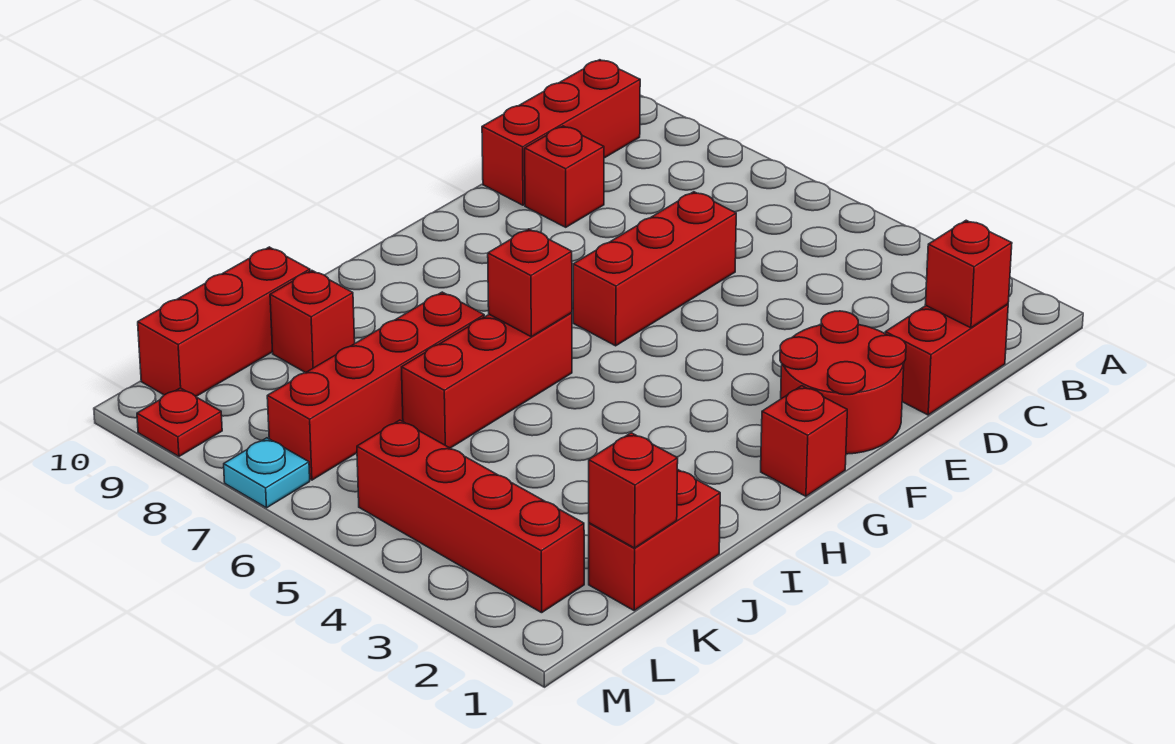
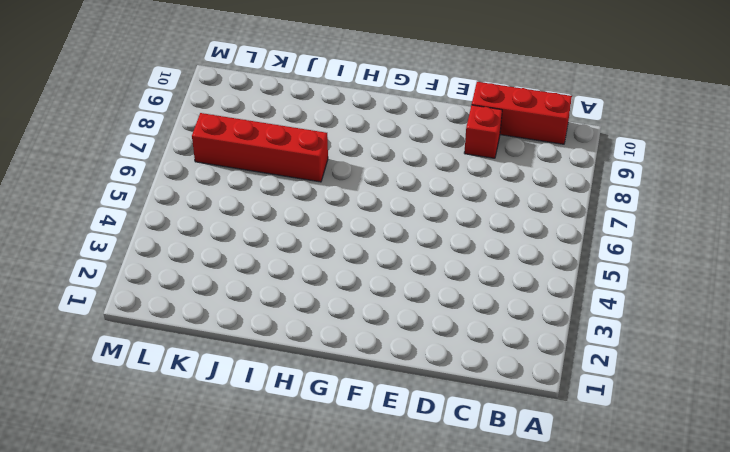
none -> red 1x2 brick [885,304,1008,415]
none -> red 1x3 brick [573,192,736,346]
none -> red 2x2 round brick [780,311,906,454]

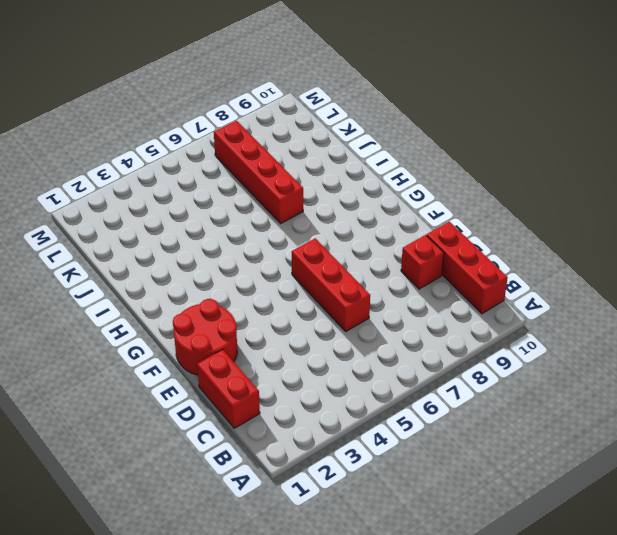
none -> red 1x1 brick [761,386,847,496]
none -> red 1x3 brick [402,313,572,448]
none -> red 1x2 brick [589,469,720,610]

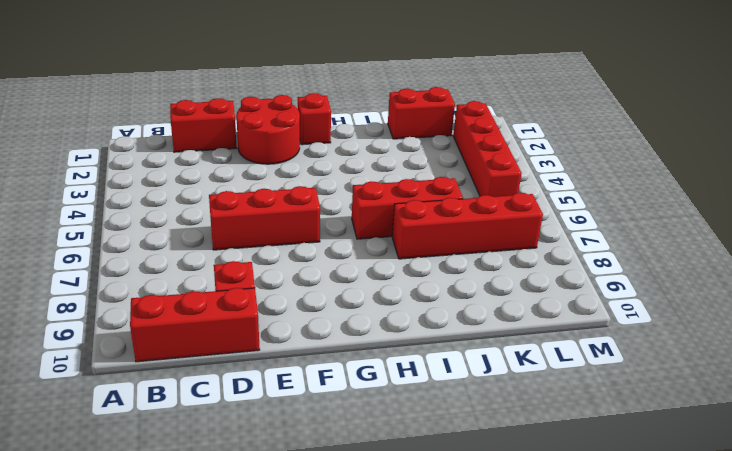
none -> red 1x1 brick [270,270,355,373]
none -> red 1x3 brick [138,247,310,396]
none -> cyan 1x1 plate [224,438,310,508]

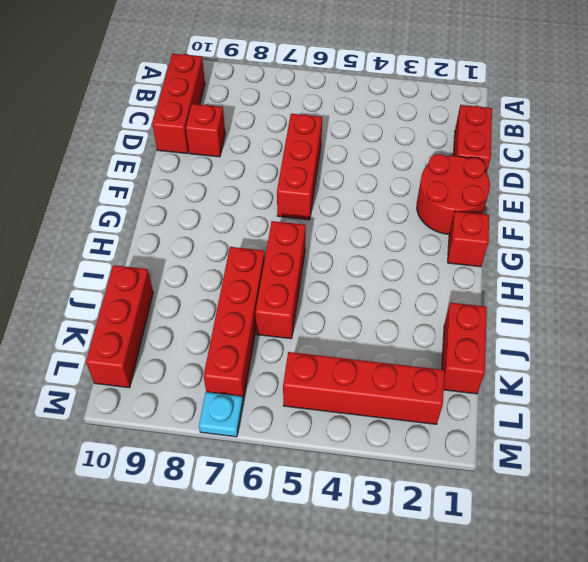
none -> red 1x1 brick [270,270,355,373]
none -> red 1x1 plate [137,388,222,456]
none -> red 1x1 brick [925,220,1012,328]

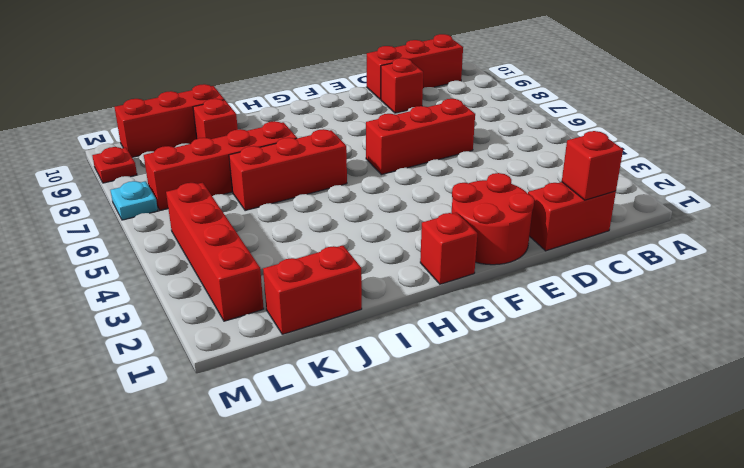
none -> red 1x1 brick [488,229,572,337]
none -> red 1x1 brick [589,433,678,548]

